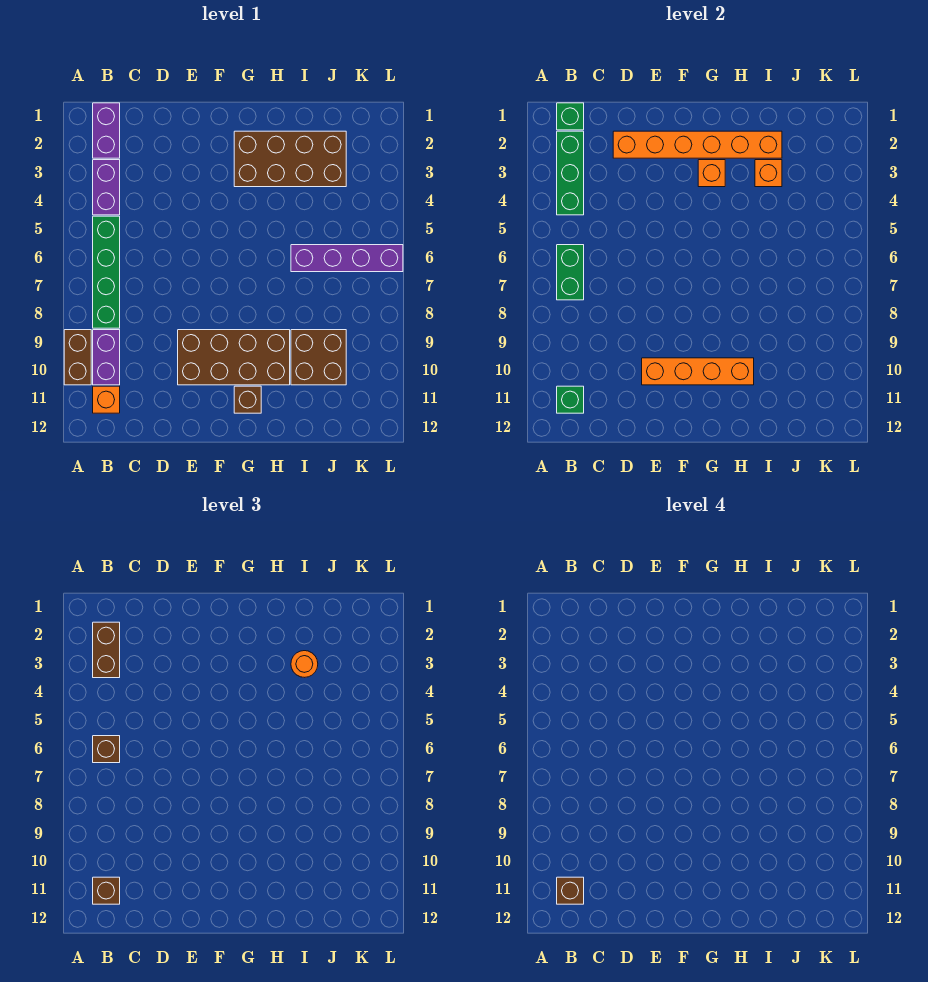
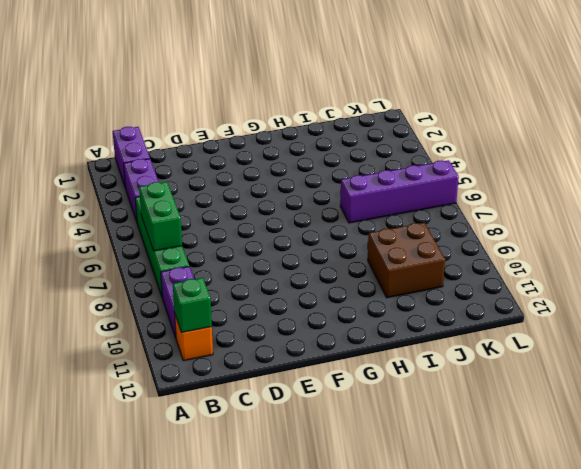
none -> brown 1x2 brick [64,330,91,385]
none -> brown 2x4 brick [178,330,290,385]
none -> brown 2x4 brick [234,131,346,187]

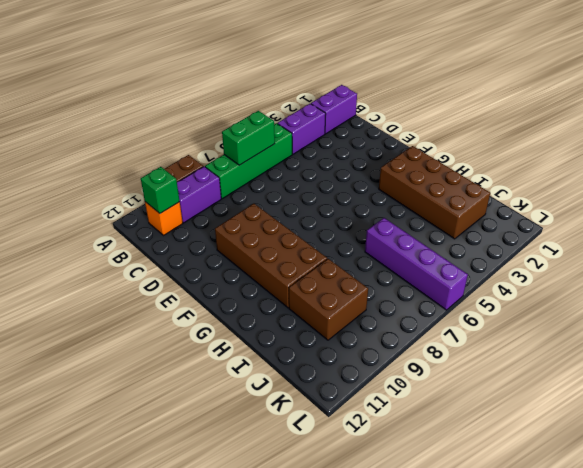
none -> brown 1x1 brick [234,386,261,413]
none -> green 1x1 brick [557,103,584,130]
none -> green 1x3 brick [557,131,584,215]

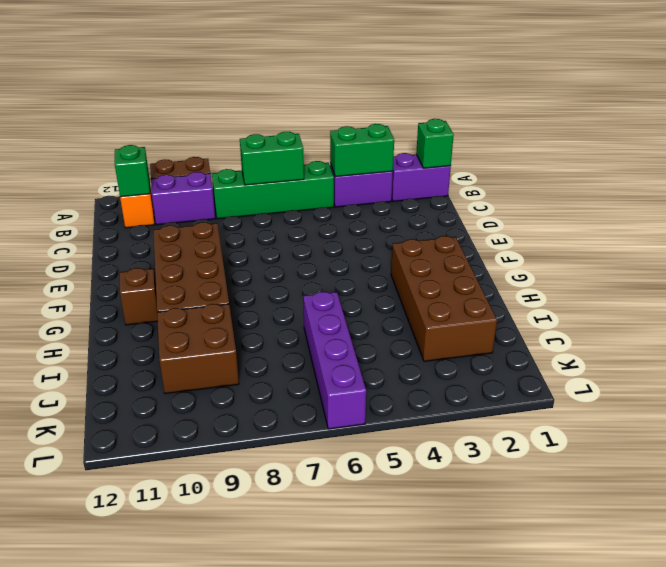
green 1x2 brick [330,124,394,177] -> green 1x3 brick [557,131,584,215]
none -> orange 1x6 brick [613,131,782,158]
none -> orange 1x4 brick [642,358,754,385]
none -> orange 1x1 brick [698,160,725,187]

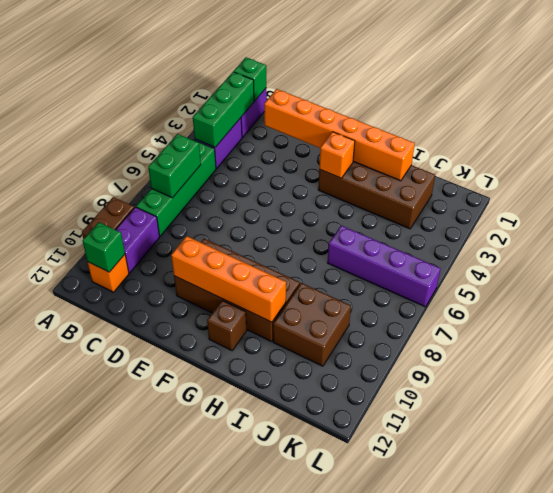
none -> orange 1x1 brick [755,160,782,187]
none -> brown 1x2 brick [93,622,120,678]
none -> brown 1x1 brick [93,736,120,763]

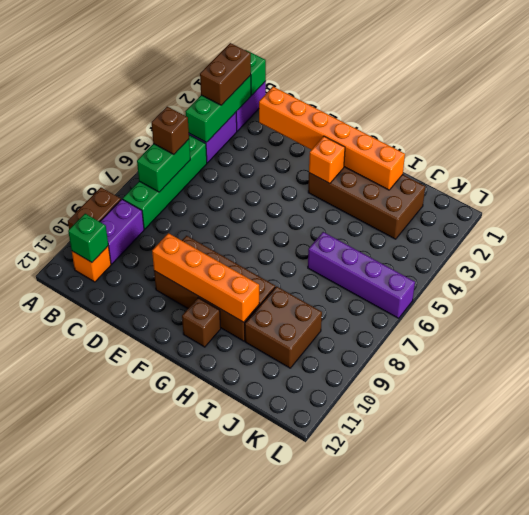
none -> orange 1x1 brick [755,160,782,187]
none -> brown 1x1 brick [93,877,120,904]
none -> orange 1x1 round brick [291,651,318,677]

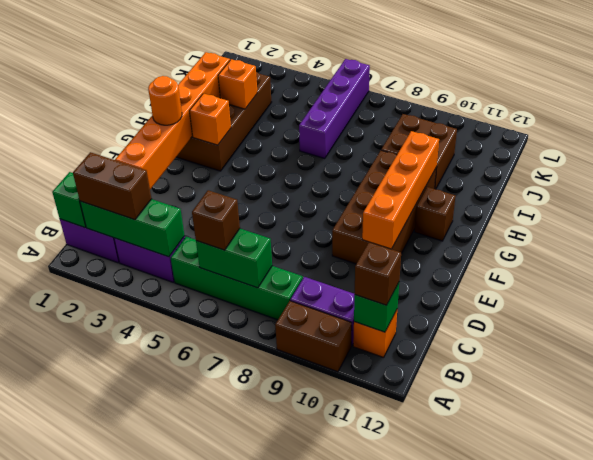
orange 1x1 round brick [148,76,182,125] -> orange 1x1 round brick moved to [291,651,318,677]
none -> brown 1x1 brick [557,877,584,904]

